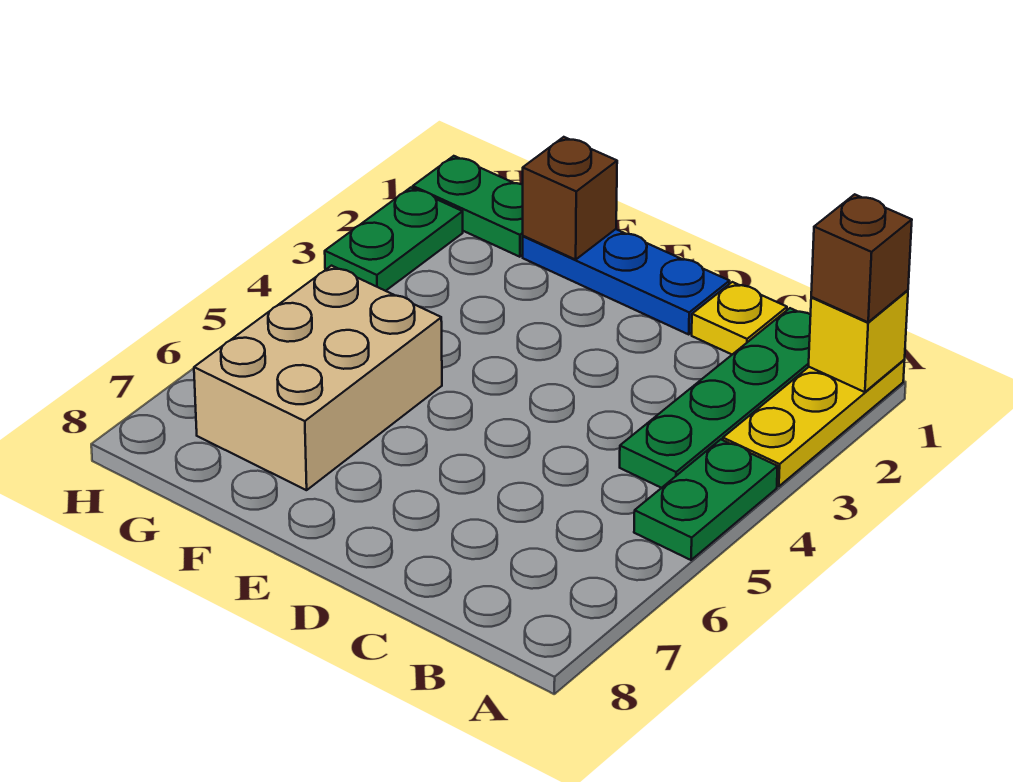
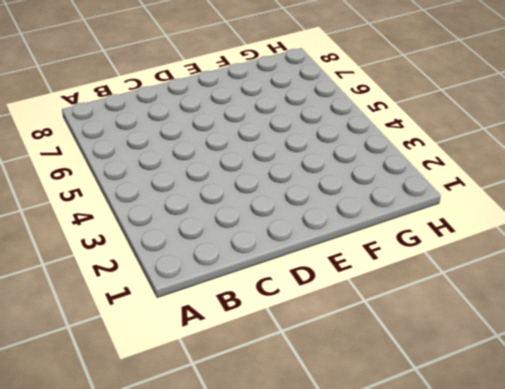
none -> yellow 1x3 plate [723,360,905,486]
none -> green 1x2 plate [634,440,778,560]

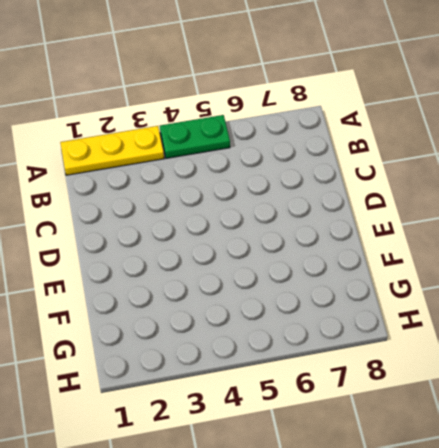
none -> green 1x4 plate [620,308,811,488]
none -> yellow 1x1 plate [692,282,787,354]

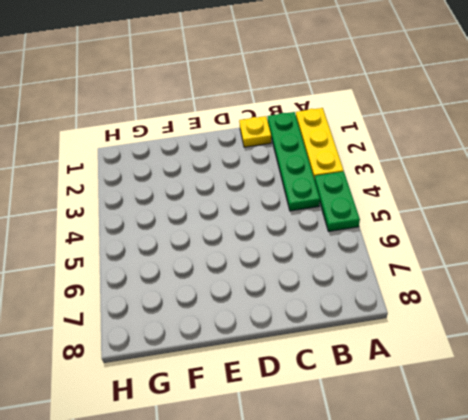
none -> blue 1x3 plate [523,229,729,334]
none -> tan 2x3 brick [194,266,442,490]

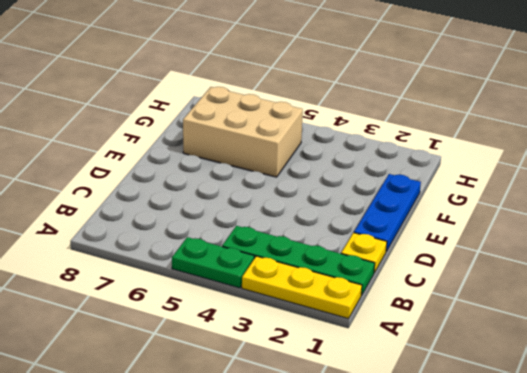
none -> green 1x2 plate [413,156,523,257]
none -> green 1x2 plate [325,188,463,291]

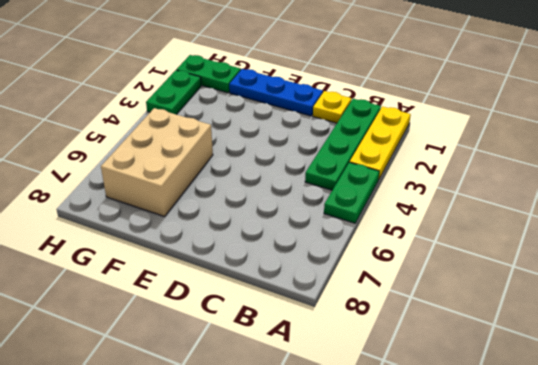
none -> yellow 1x1 brick [809,290,908,392]
none -> brown 1x1 brick [523,137,617,260]

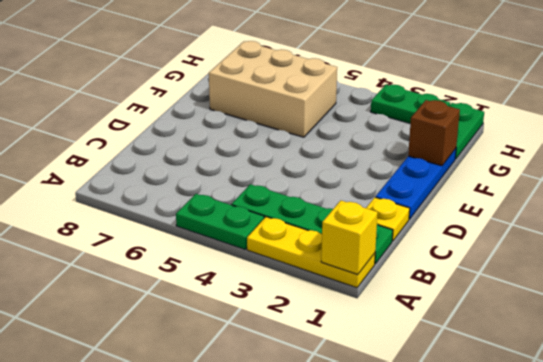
none -> brown 1x1 brick [811,194,912,322]

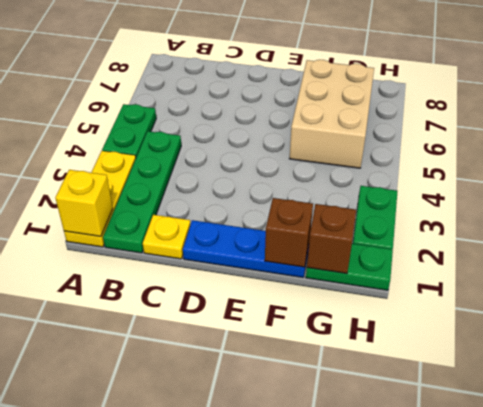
brown 1x1 brick [307,204,356,274] -> brown 1x1 brick moved to [811,194,912,322]

